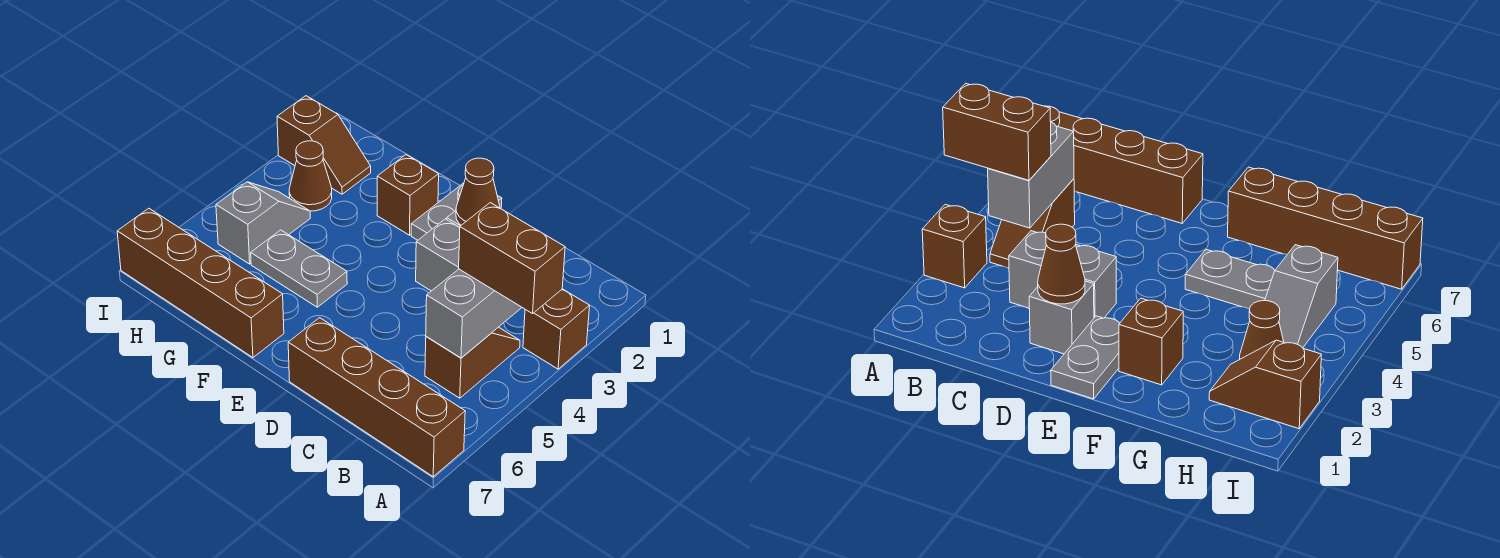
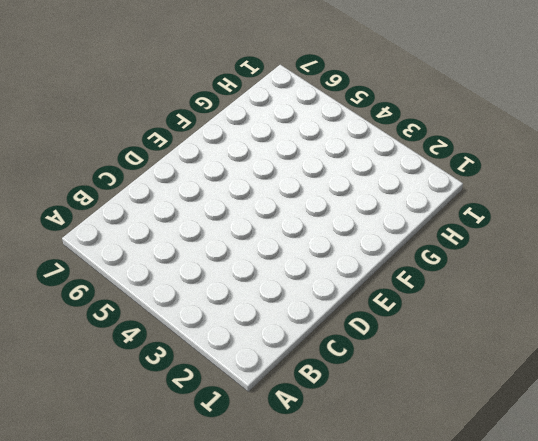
none -> brown 1x1 brick [523,289,590,369]
none -> brown 1x4 brick [288,318,465,477]
none -> brown 1x2 slope [425,327,520,398]

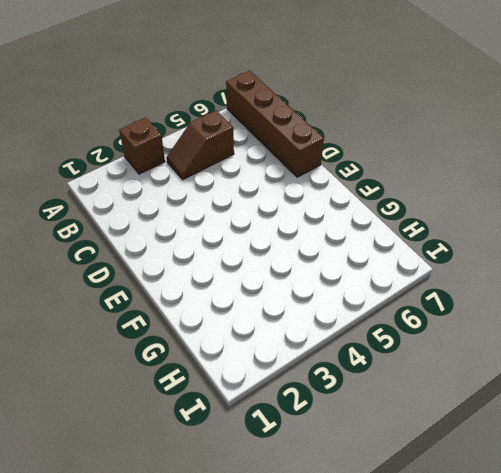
none -> grey 1x2 brick [416,219,460,291]
none -> grey 1x1 brick [1029,281,1094,354]
none -> grey 1x2 plate [411,183,502,240]

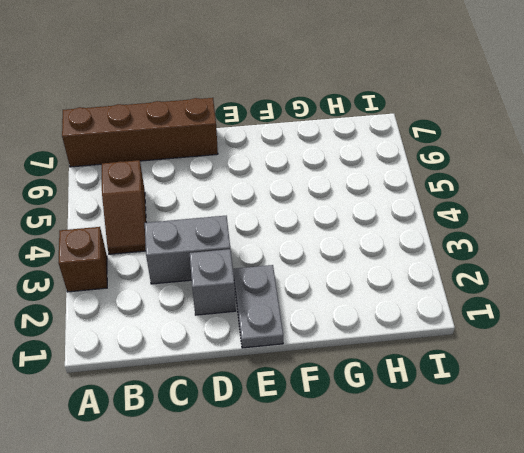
none -> brown 1x1 brick [377,155,439,235]
none -> grey 1x2 plate [251,230,347,307]
none -> brown 1x4 brick [117,208,284,357]

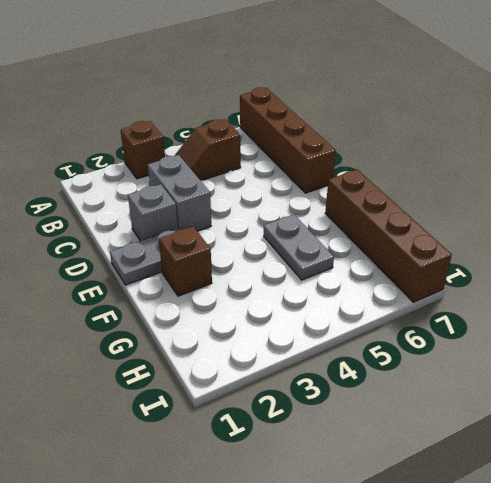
none -> brown 1x2 slope [277,96,371,194]
none -> brown 1x1 cone [289,141,332,211]
none -> grey 1x2 slope [216,182,310,264]

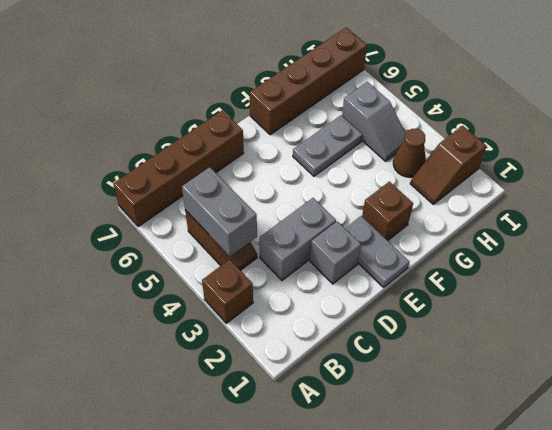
none -> brown 1x1 cone [456,158,500,225]
none -> brown 1x2 brick [459,203,565,314]

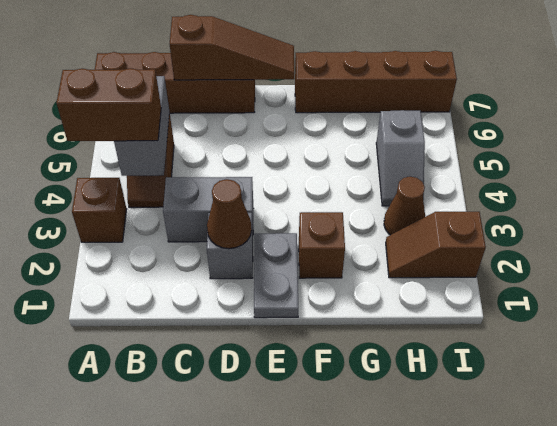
brown 1x3 slope [170,15,294,80] -> none
none -> grey 1x2 plate [251,230,347,307]

